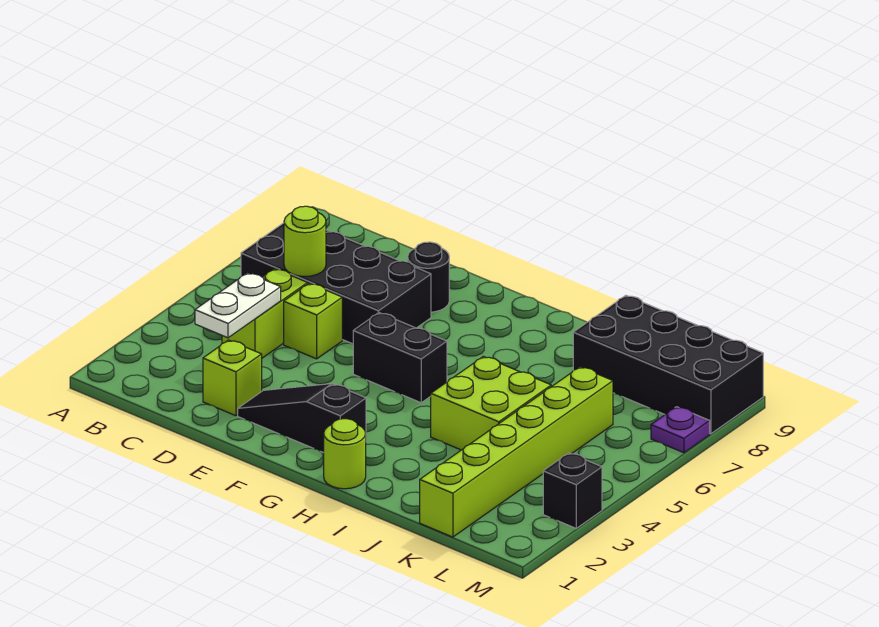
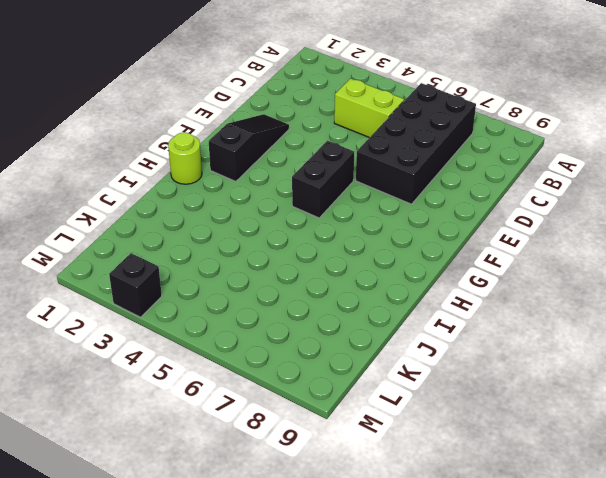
none -> lime 1x1 brick [203,340,262,416]
none -> lime 1x1 brick [284,283,342,359]
none -> black 1x1 round brick [408,242,449,312]

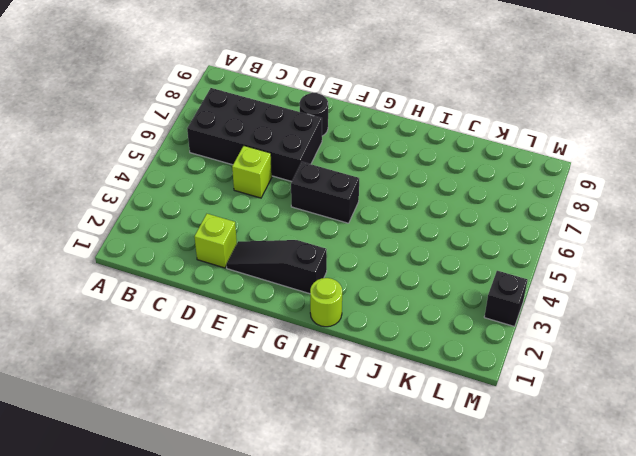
none -> lime 1x2 brick [222,269,308,358]
none -> lime 2x2 brick [431,356,551,450]
none -> black 2x4 brick [573,295,763,434]

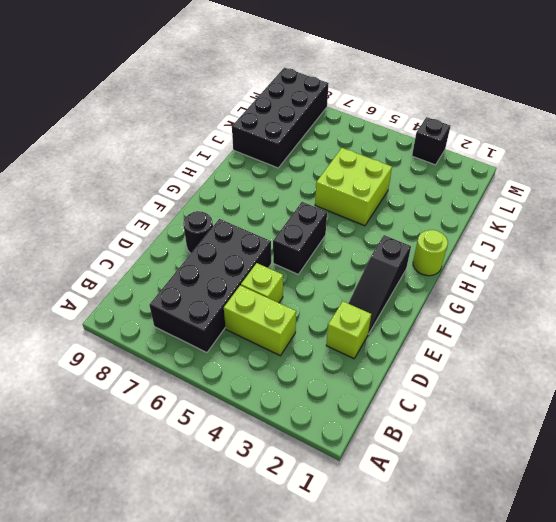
none -> lime 1x6 brick [420,367,613,537]
none -> purple 1x1 plate [651,407,710,453]
none -> white 1x2 plate [195,273,281,338]

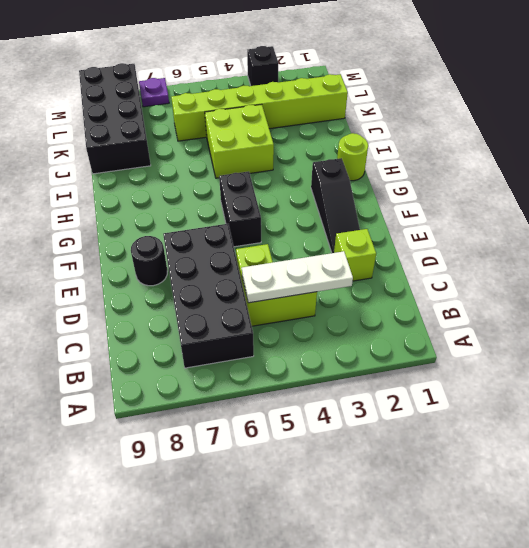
white 1x3 plate [242,251,353,303] -> white 1x2 plate [195,273,281,338]
none -> lime 1x1 round brick [284,206,326,277]

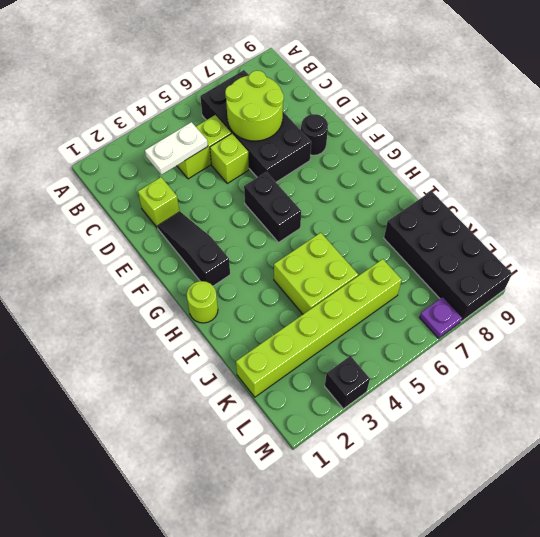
lime 2x2 round brick [225,70,284,141] -> lime 1x1 round brick [284,206,326,277]

